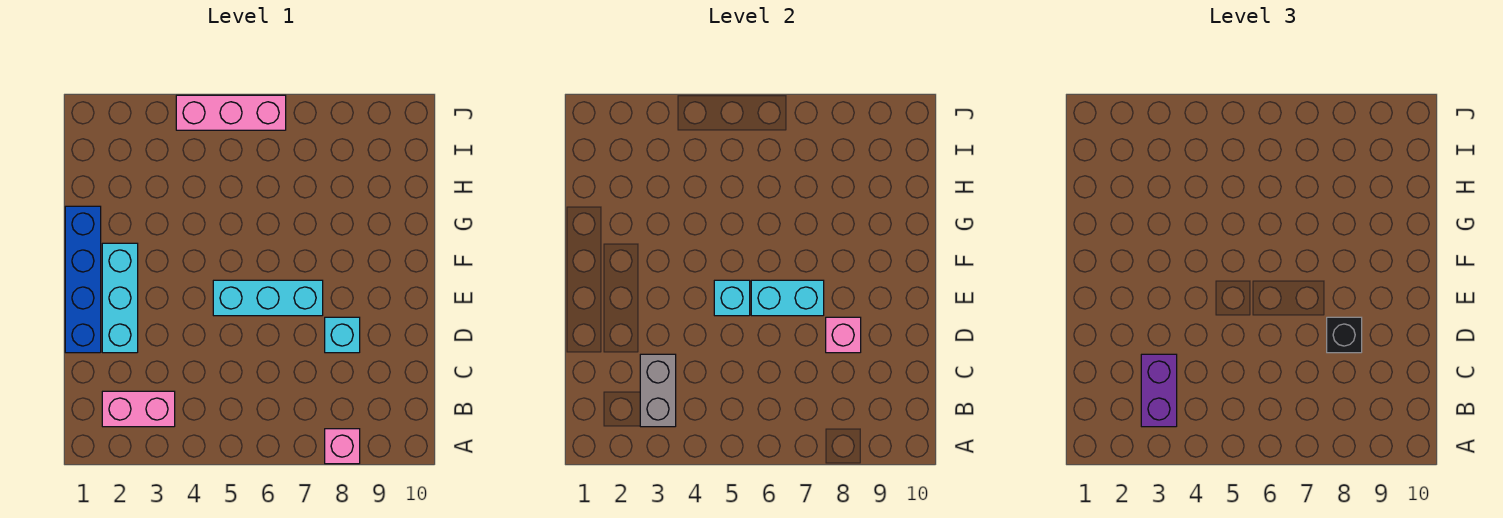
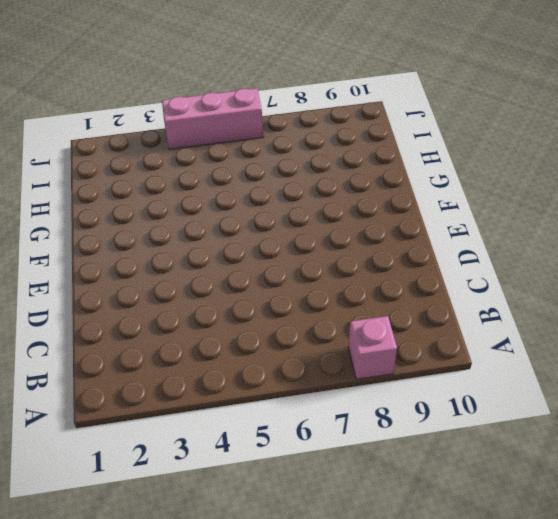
none -> pink 1x2 brick [102,391,175,427]
none -> blue 1x4 brick [65,206,101,353]
none -> cyan 1x3 brick [102,243,138,353]

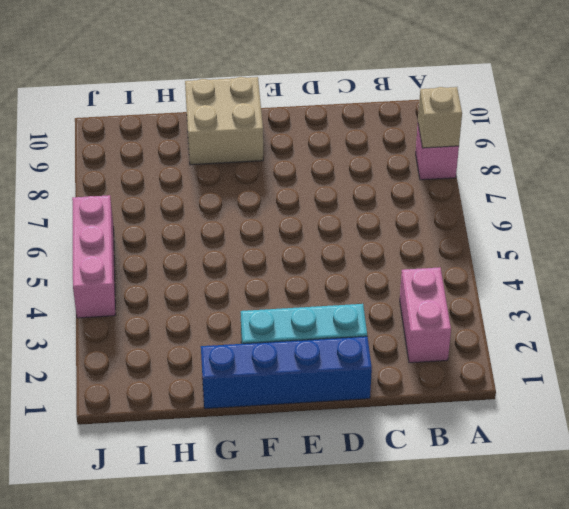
tan 1x1 brick [418,87,462,148] -> none
tan 2x2 brick [185,77,263,165] -> none
none -> cyan 1x1 brick [325,317,360,353]
none -> cyan 1x3 brick [213,280,323,316]
none -> grey 1x2 brick [640,354,676,427]

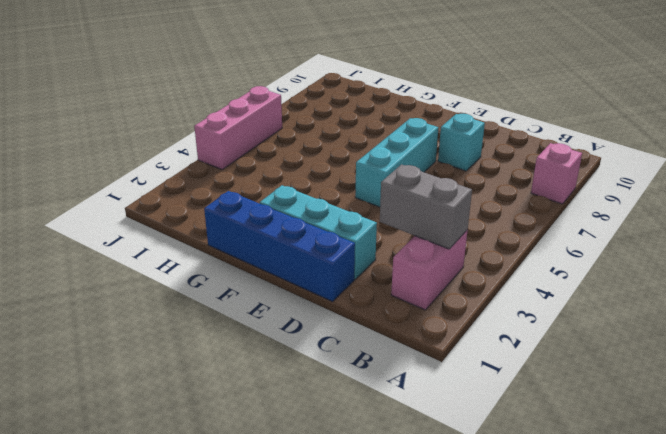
none -> pink 1x1 brick [826,317,861,353]
none -> cyan 1x1 brick [714,280,750,316]
none -> cyan 1x2 brick [751,280,824,316]

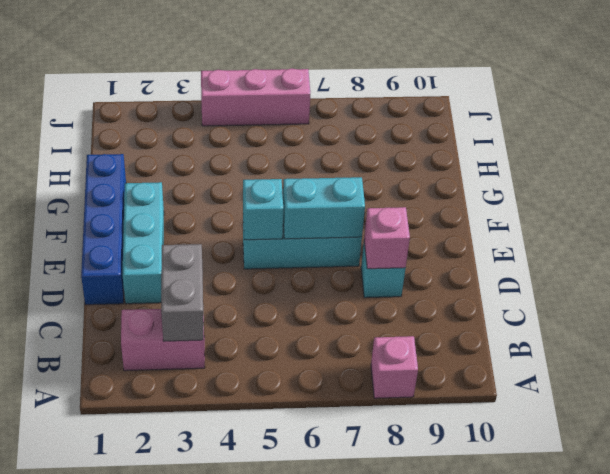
none -> purple 1x2 brick [1141,354,1177,427]
none -> black 1x1 brick [1327,317,1362,353]

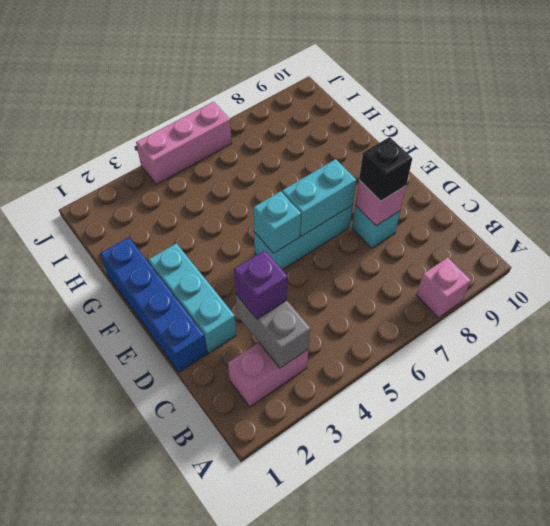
purple 1x1 brick [234,250,288,319] -> purple 1x2 brick [1141,354,1177,427]

